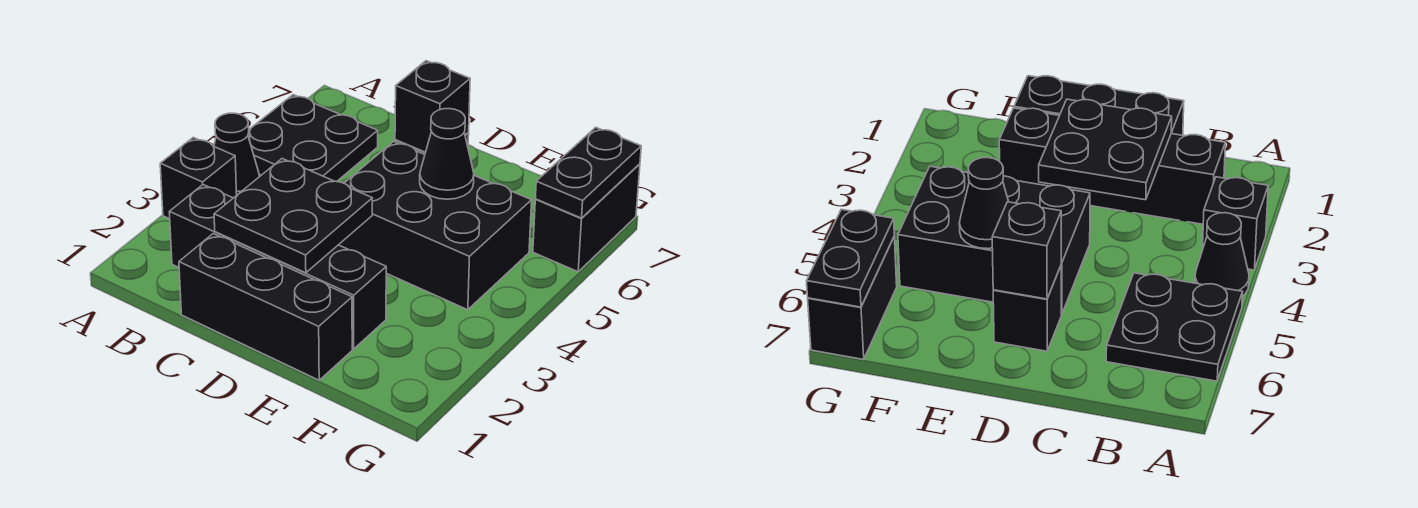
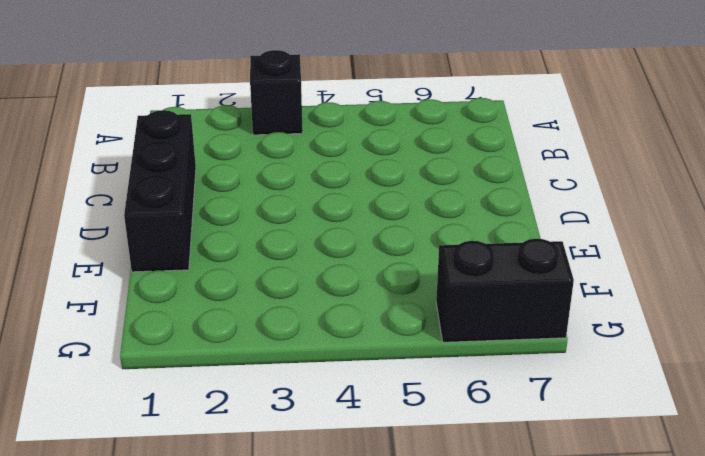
none -> black 1x1 cone [214,113,259,195]
none -> black 2x2 plate [248,95,378,182]
none -> black 1x4 brick [169,185,386,349]

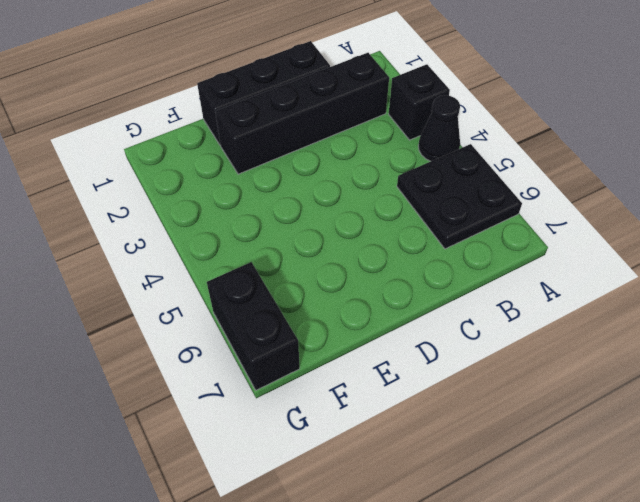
none -> black 2x3 brick [339,141,532,310]
none -> black 1x1 brick [993,266,1061,351]
none -> black 2x2 plate [214,159,372,273]

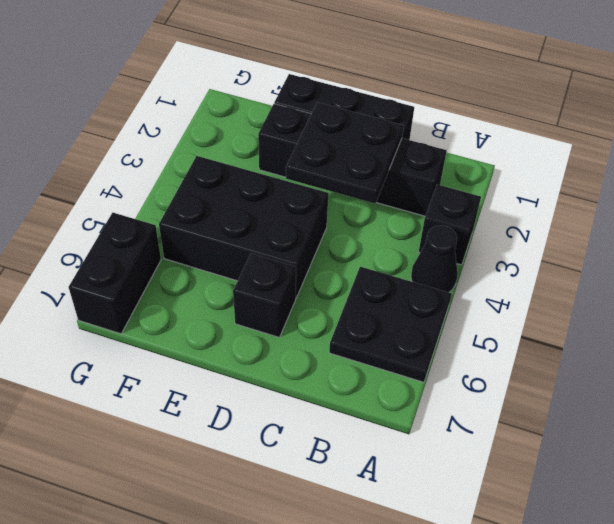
none -> black 1x1 brick [395,61,470,152]
none -> black 1x1 cone [420,109,474,199]
none -> black 1x2 plate [535,127,641,218]

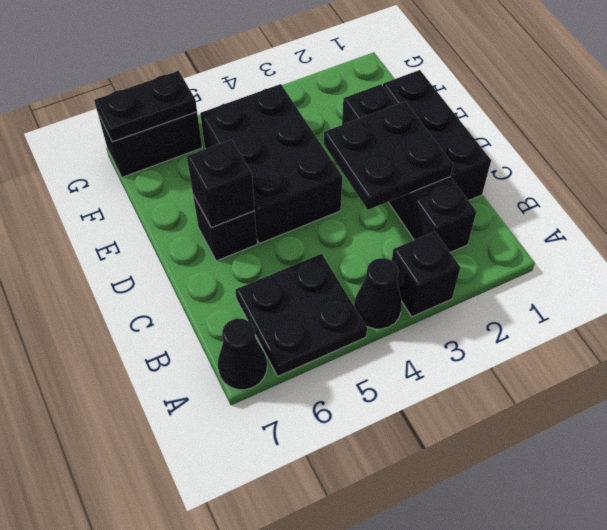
black 1x1 cone [218,318,267,390] -> black 1x1 cone moved to [420,109,474,199]

